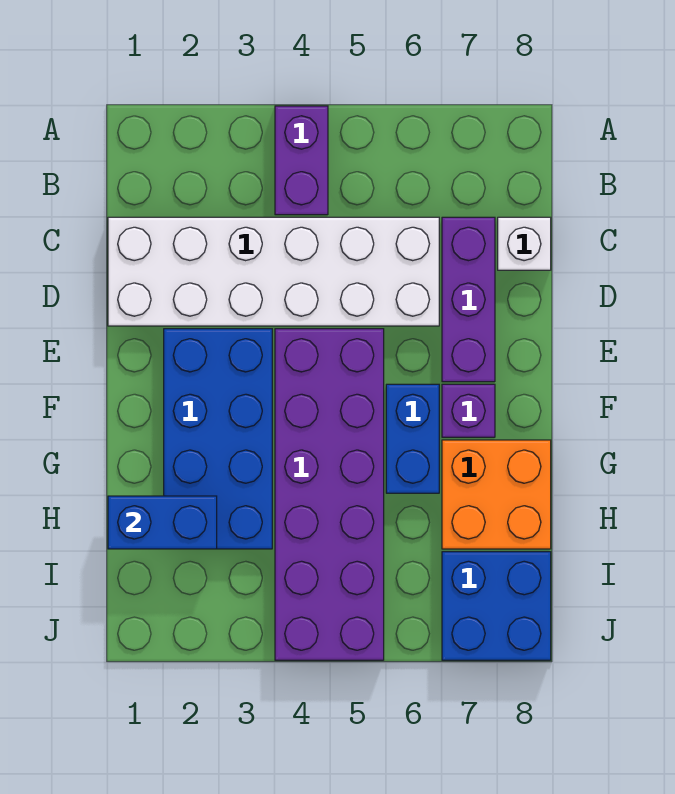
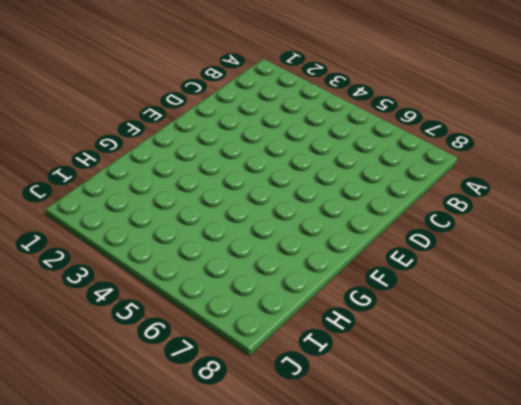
none -> purple 1x2 brick [275,106,328,215]
none -> white 2x6 brick [108,217,439,326]

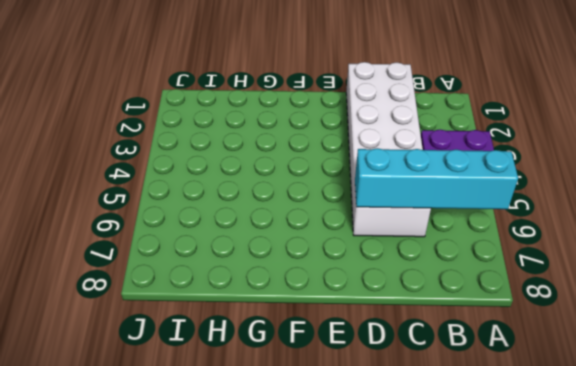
cyan 1x4 brick [355,148,518,209] -> none
none -> purple 1x3 brick [442,217,495,382]
none -> white 1x1 brick [498,217,551,270]

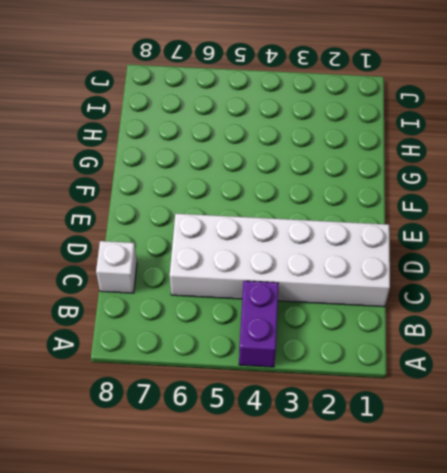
none -> purple 1x3 brick [442,217,495,382]
none -> blue 2x4 brick [164,329,272,549]

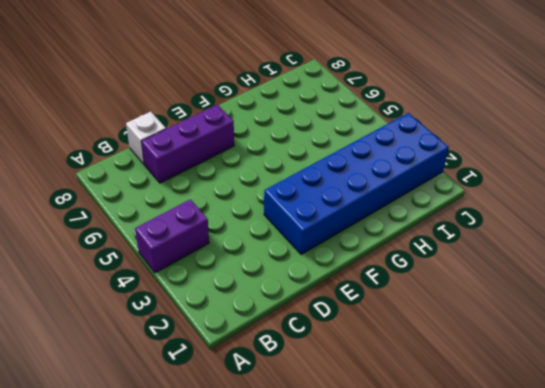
blue 2x6 brick [264,113,449,255] -> blue 2x4 brick [164,329,272,549]
none -> white 2x6 brick [108,217,439,326]
none -> purple 2x6 brick [275,329,384,660]

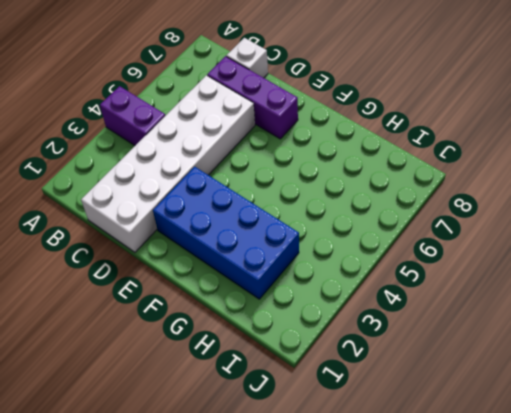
none -> purple 2x6 brick [275,329,384,660]
none -> blue 1x2 brick [386,384,439,493]

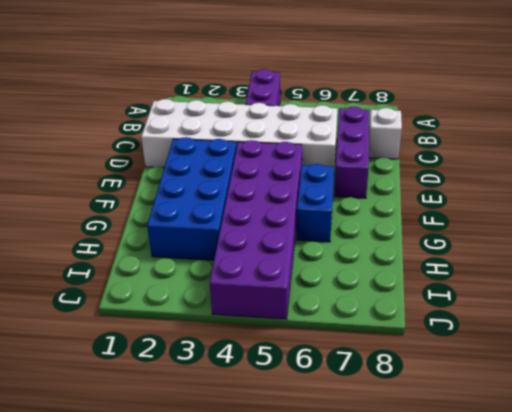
none -> purple 1x1 brick [442,384,495,437]
none -> orange 2x2 brick [442,440,551,549]

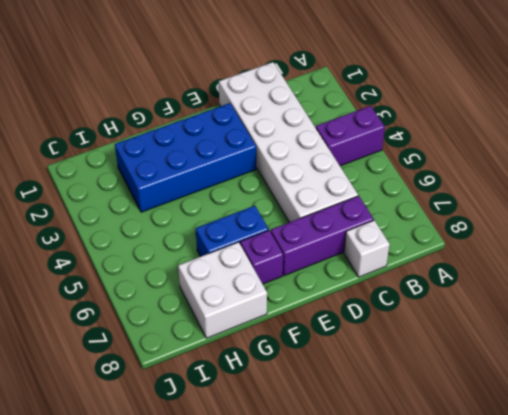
white 2x2 brick [178,242,267,338] -> orange 2x2 brick [442,440,551,549]
none -> purple 2x6 brick [275,329,384,660]
none -> blue 2x2 brick [442,552,551,660]

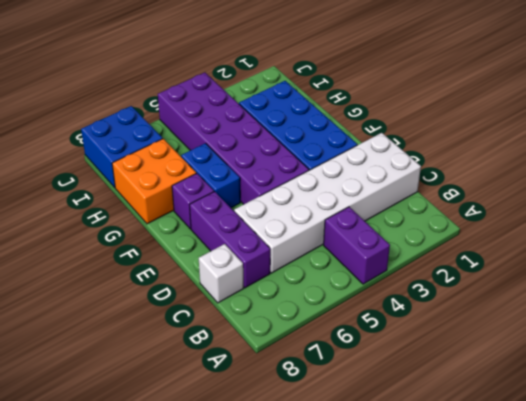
none -> blue 1x2 brick [108,496,217,549]

